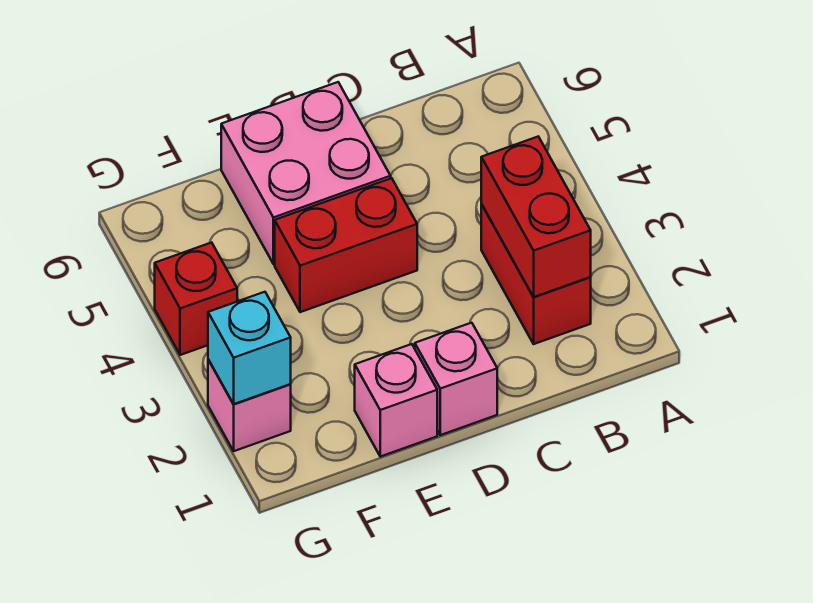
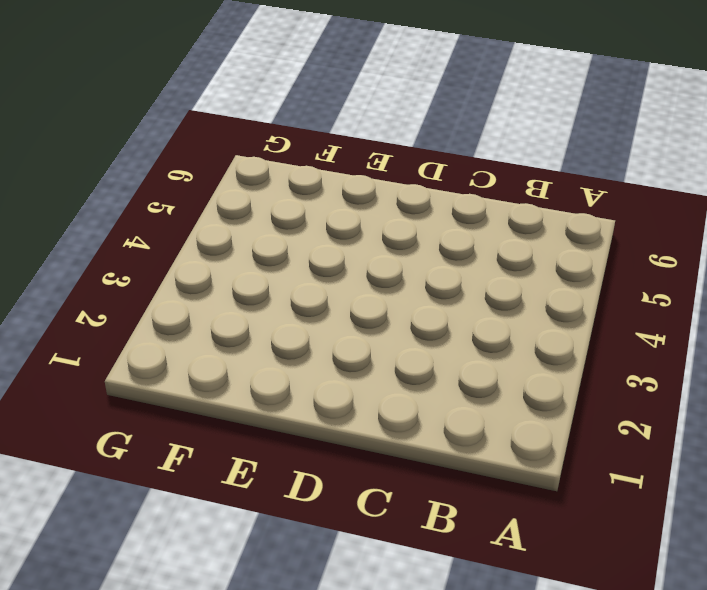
none -> red 1x2 brick [481,204,591,344]
none -> pink 1x1 brick [415,323,497,435]

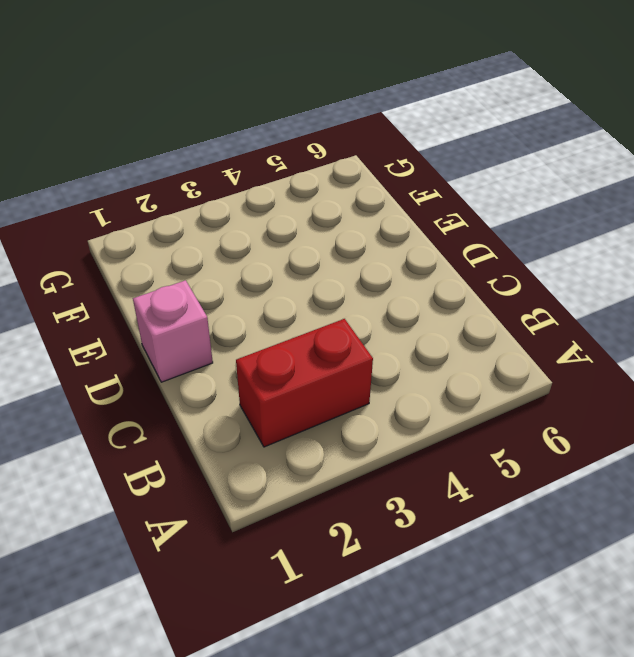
none -> red 1x2 brick [275,178,417,312]
none -> pink 2x2 brick [221,82,391,264]

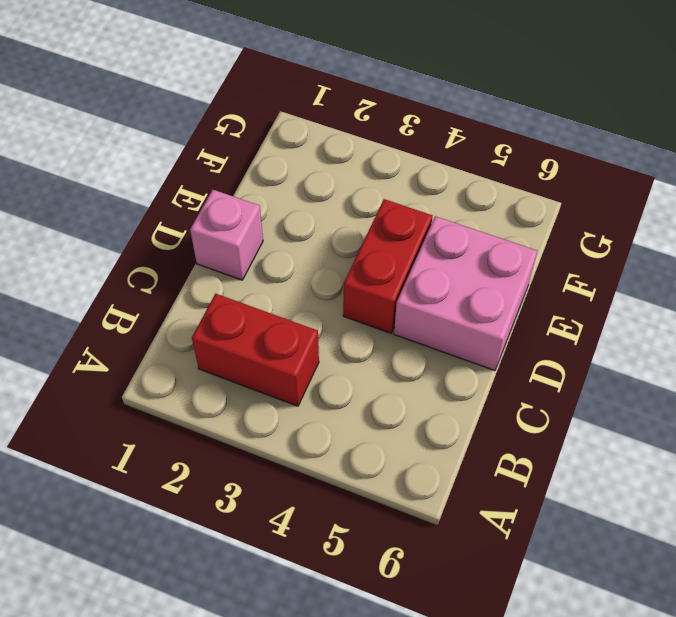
none -> pink 1x1 brick [355,344,437,457]
none -> pink 1x1 brick [208,360,291,451]

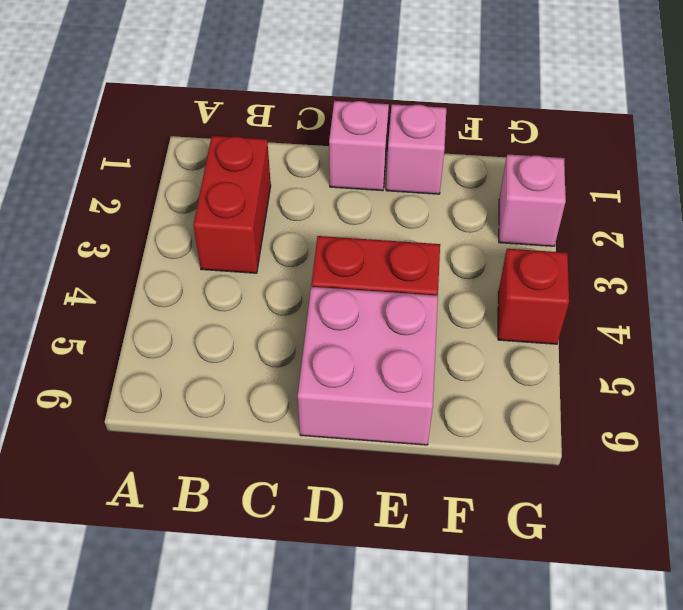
none -> red 1x2 brick [481,137,591,297]
none -> cyan 1x1 brick [208,292,291,404]

